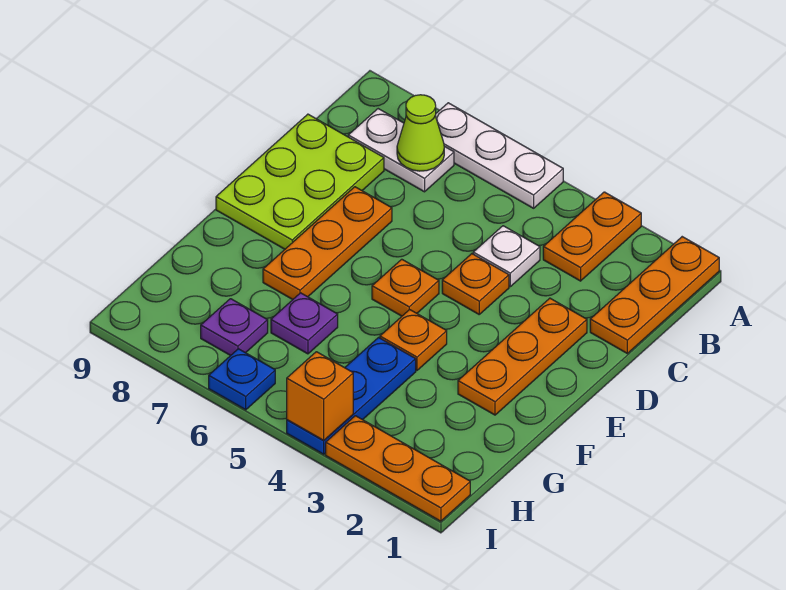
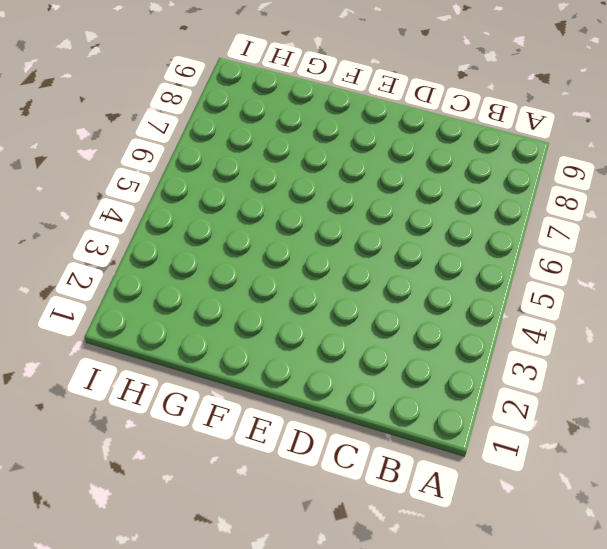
none -> orange 1x3 plate [590,237,719,353]
none -> orange 1x2 plate [543,192,641,281]
none -> white 1x3 plate [435,103,563,208]

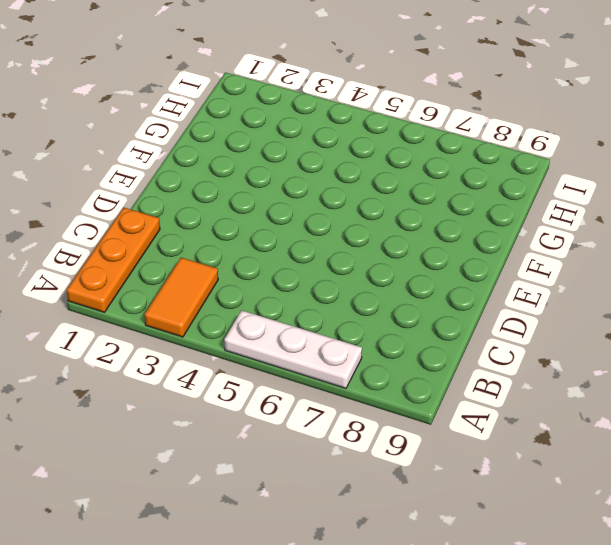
orange 1x2 tile [144,258,218,337] -> orange 1x2 plate [543,192,641,281]
none -> white 1x2 plate [348,109,454,192]
none -> white 1x1 plate [473,226,540,287]
none -> lime 2x3 plate [216,114,384,249]

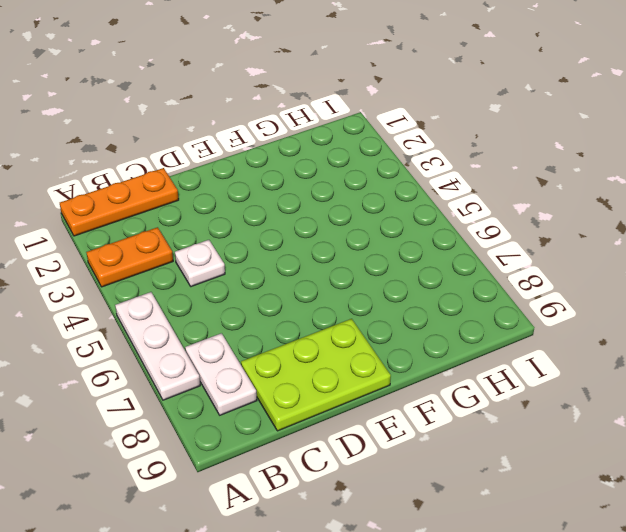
none -> orange 1x3 plate [458,298,587,415]
none -> orange 1x1 plate [442,254,509,314]
none -> orange 1x3 plate [263,187,392,300]

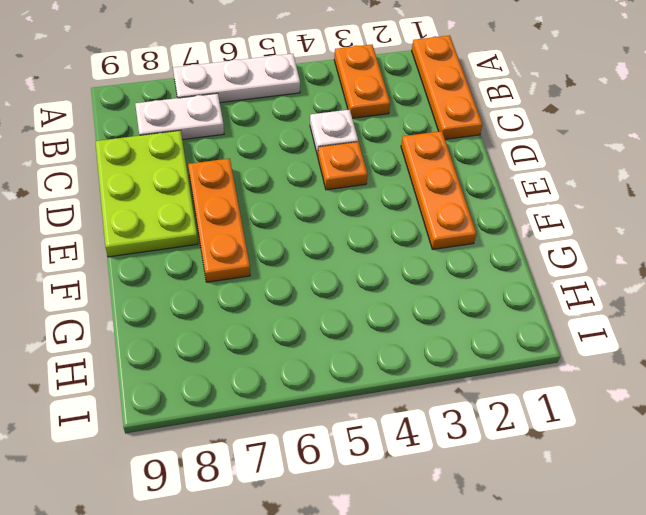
none -> orange 1x1 plate [372,259,439,316]
none -> orange 1x1 plate [380,310,447,370]
none -> blue 1x3 plate [287,338,416,454]

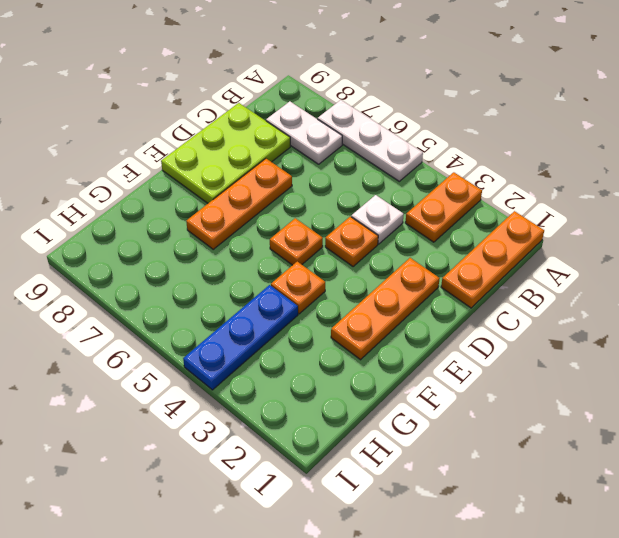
none -> purple 1x1 plate [271,293,338,354]
none -> purple 1x1 plate [201,299,268,356]
none -> orange 1x3 plate [326,416,470,521]

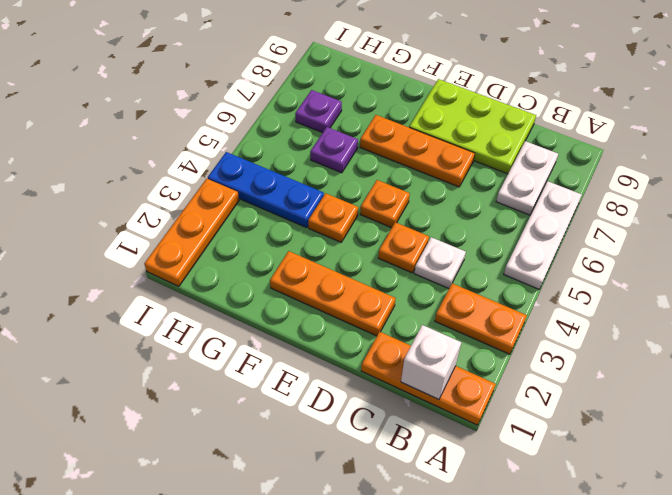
white 1x1 brick [401,325,461,400] -> none
none -> blue 1x1 plate [209,349,275,410]
none -> lime 1x1 cone [397,95,444,171]
none -> orange 1x1 brick [287,352,353,441]

